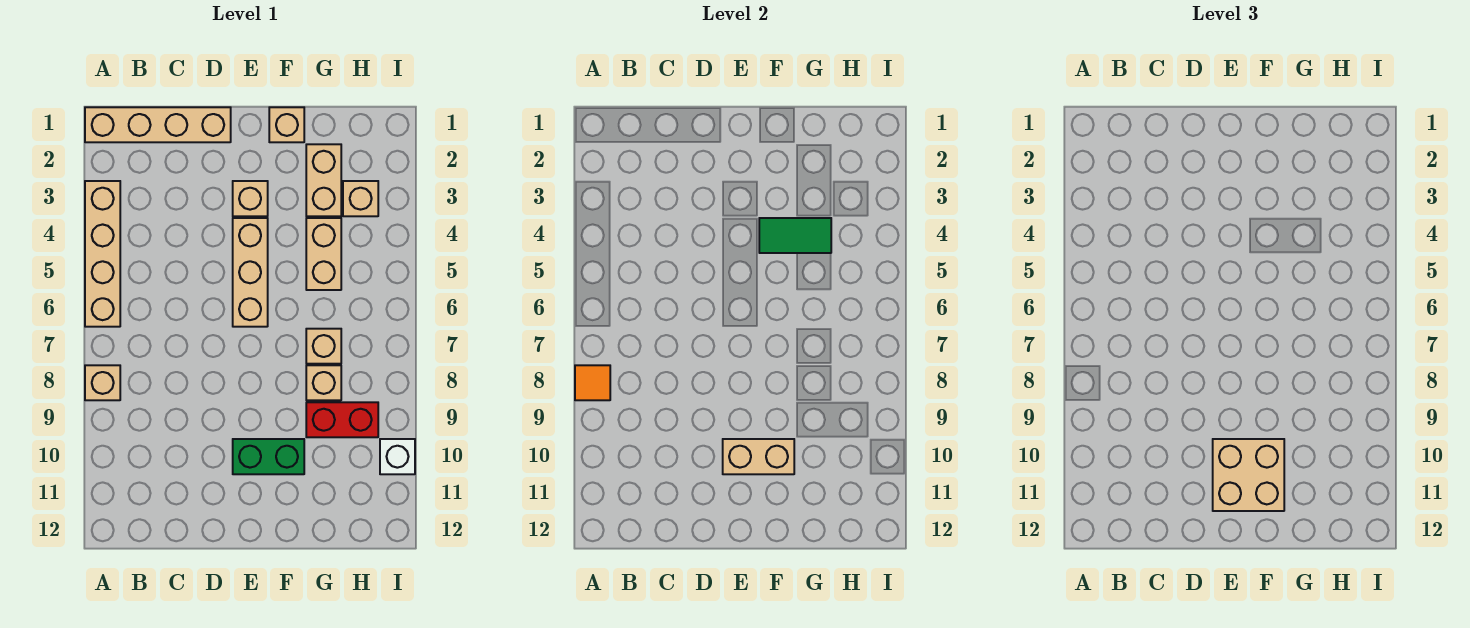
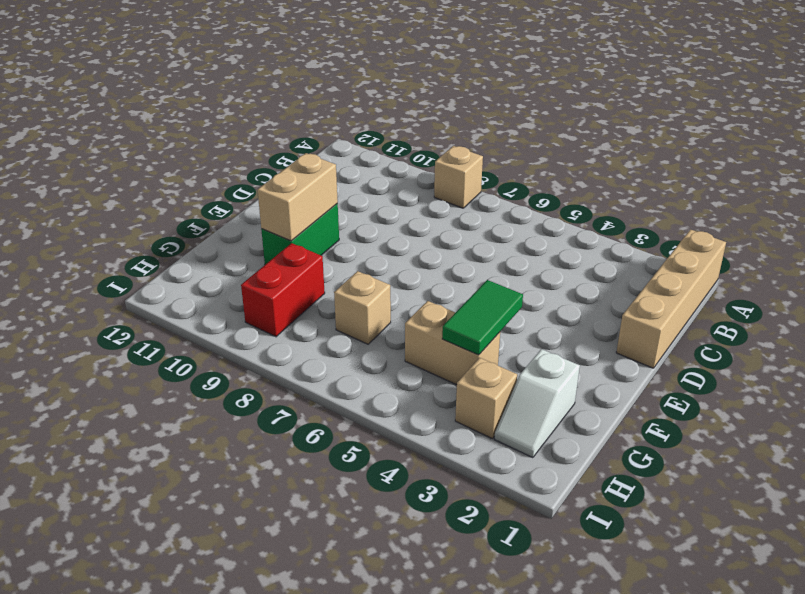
white 1x2 slope [494,349,580,458] -> tan 1x2 brick [306,144,341,216]
none -> tan 1x4 brick [85,181,120,327]
none -> tan 1x1 brick [233,181,268,216]
none -> tan 1x3 brick [233,218,268,327]

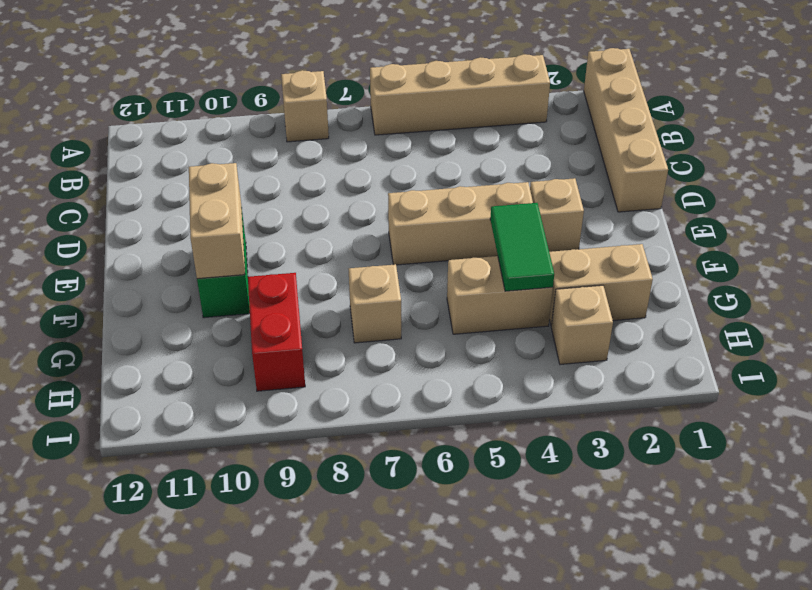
none -> tan 1x1 brick [269,107,304,142]
none -> tan 1x1 brick [306,365,341,400]
none -> white 1x1 brick [380,439,415,474]

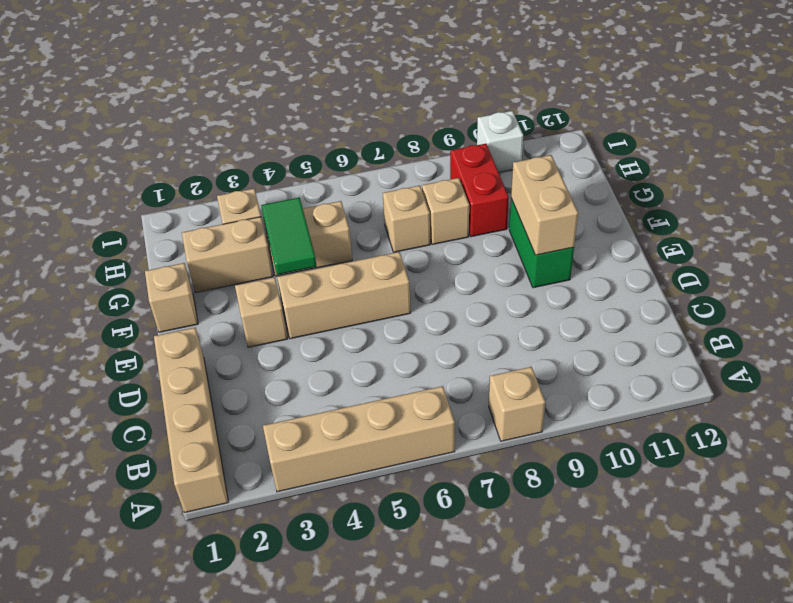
none -> orange 1x1 tile [575,365,610,400]
none -> tan 2x2 brick [1213,439,1284,511]

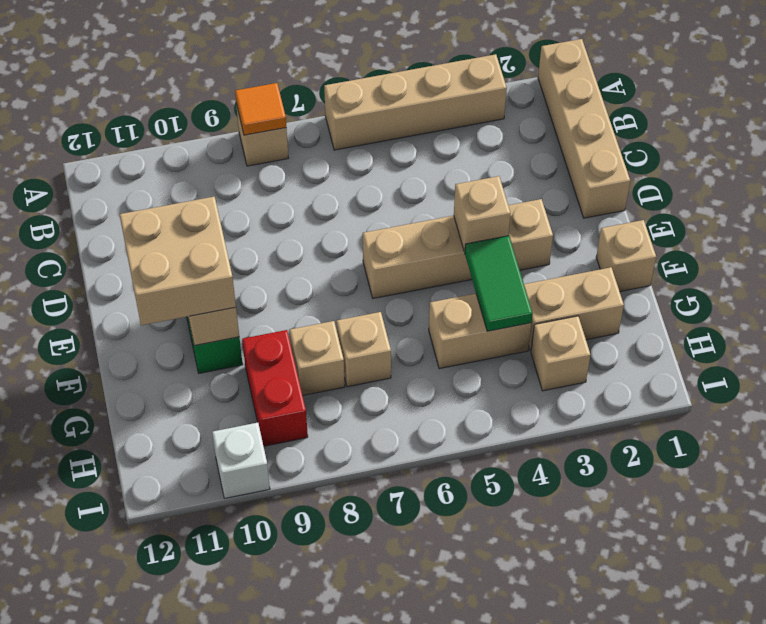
tan 1x1 brick [454,176,510,252] -> none

